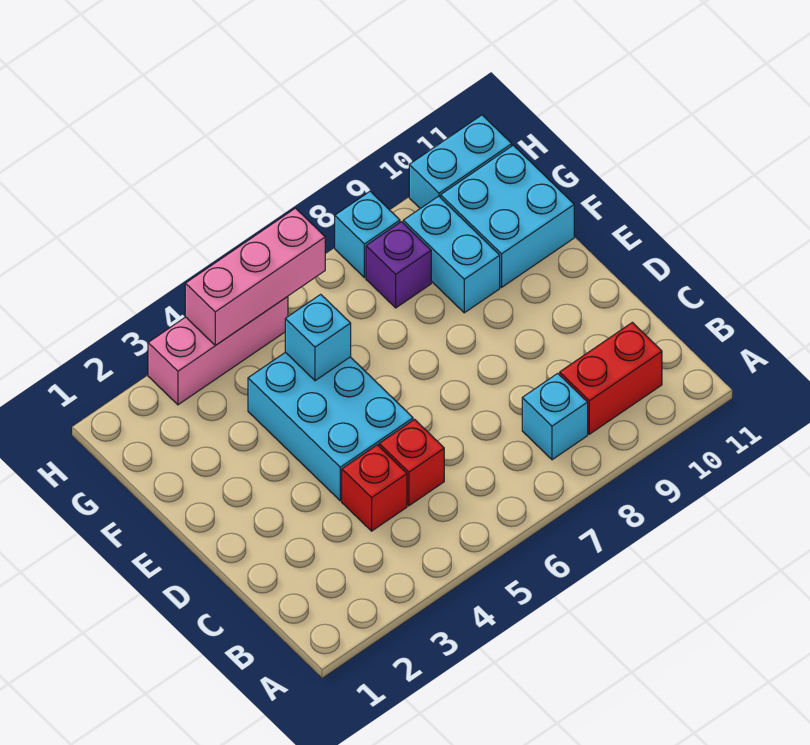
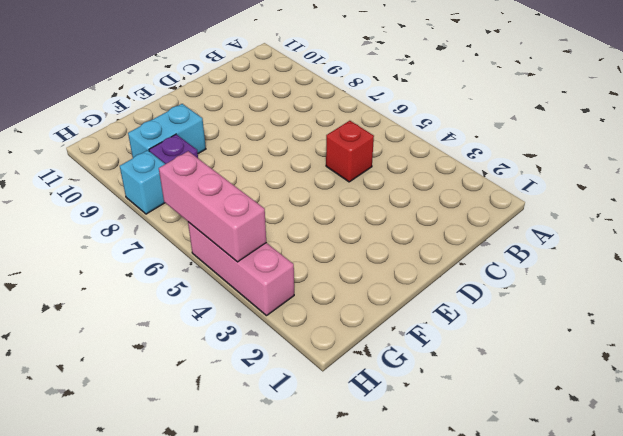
none -> cyan 1x1 brick [522,373,588,460]
none -> red 1x2 brick [560,322,662,434]
none -> red 1x1 brick [342,445,407,531]

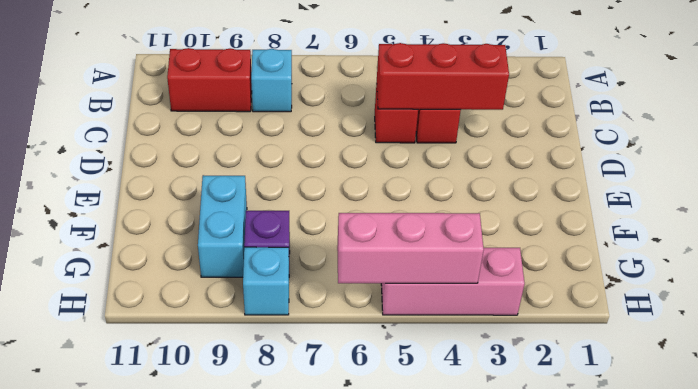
red 1x3 brick [377,43,509,110] -> none
none -> cyan 2x3 brick [248,352,413,501]
none -> cyan 2x2 brick [441,145,574,287]
none -> cyan 1x2 brick [409,115,512,208]

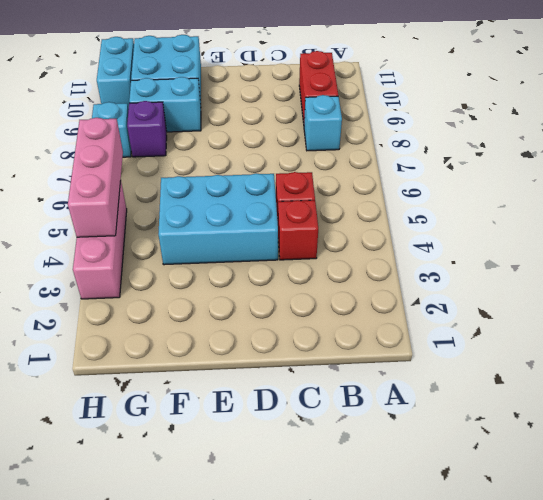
none -> cyan 1x1 brick [285,294,351,381]

